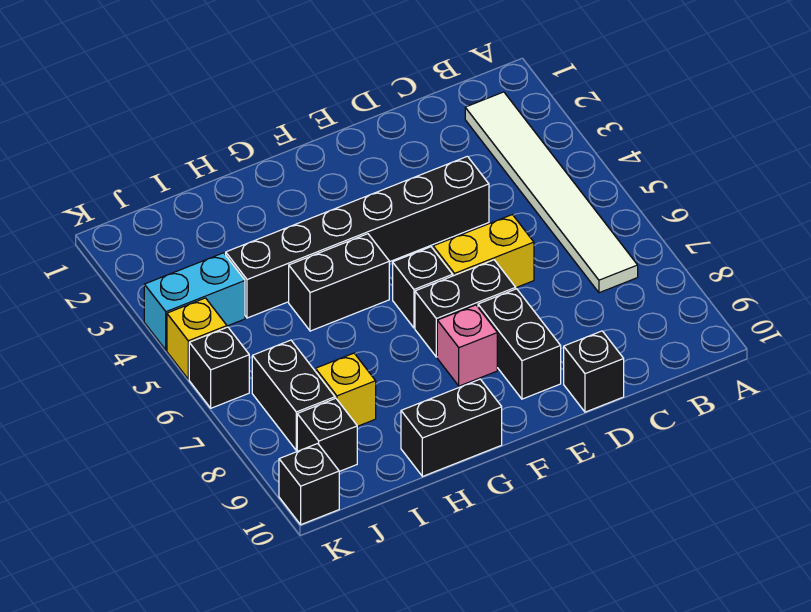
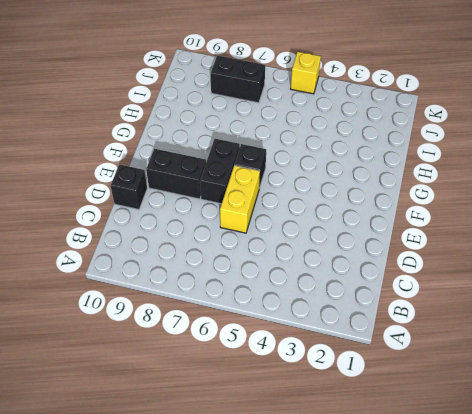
none -> white 1x6 tile [465,92,638,293]
none -> black 1x6 brick [226,156,489,318]
none -> pink 1x1 brick [437,305,497,386]

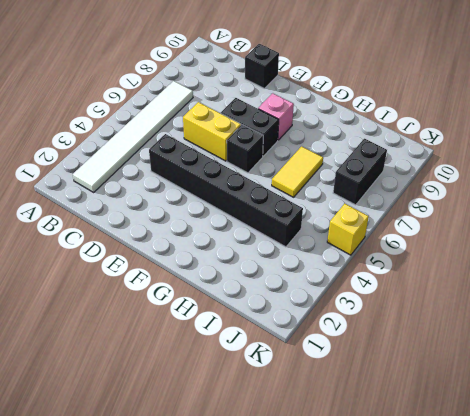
yellow 1x2 tile [272,146,323,197] -> none
none -> black 1x2 brick [478,289,561,399]
none -> black 1x2 brick [289,234,389,331]
none -> black 1x2 brick [401,379,502,477]

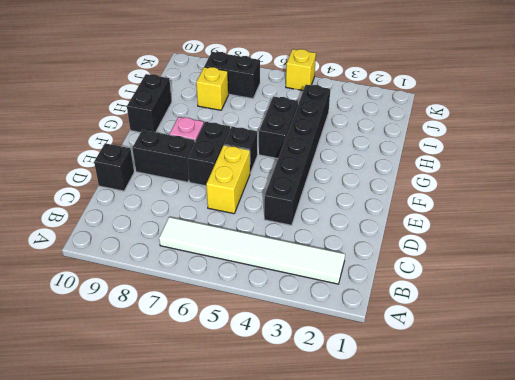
none -> cyan 1x2 brick [144,253,245,350]
none -> black 1x1 brick [297,398,357,471]
none -> black 1x1 brick [189,327,249,408]

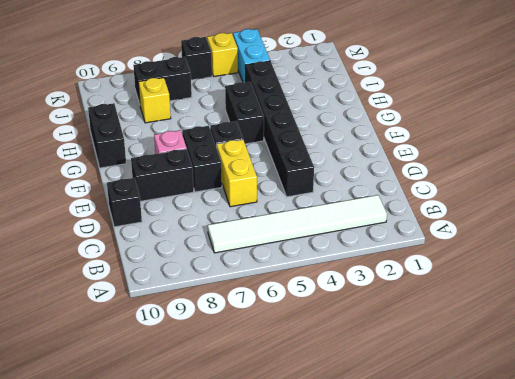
none -> black 1x1 brick [297,398,357,471]
none -> black 1x1 brick [279,444,339,525]

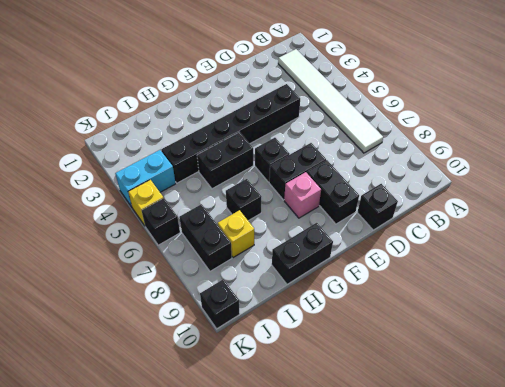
black 1x1 brick [226,179,261,221] -> black 1x1 brick moved to [297,398,357,471]
none -> yellow 1x2 brick [433,215,534,288]

